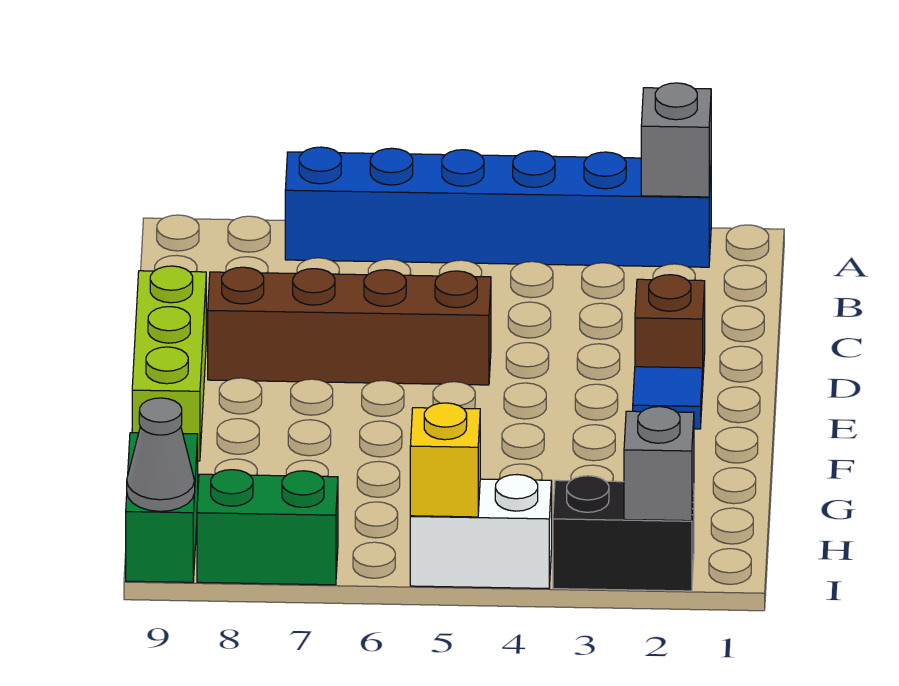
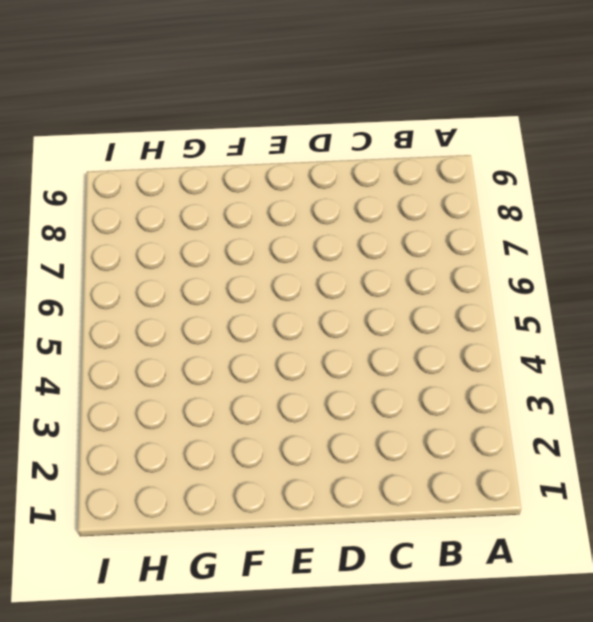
none -> blue 1x6 brick [285,147,711,267]
none -> brown 1x1 brick [635,275,705,373]
none -> brown 1x4 brick [208,267,491,385]

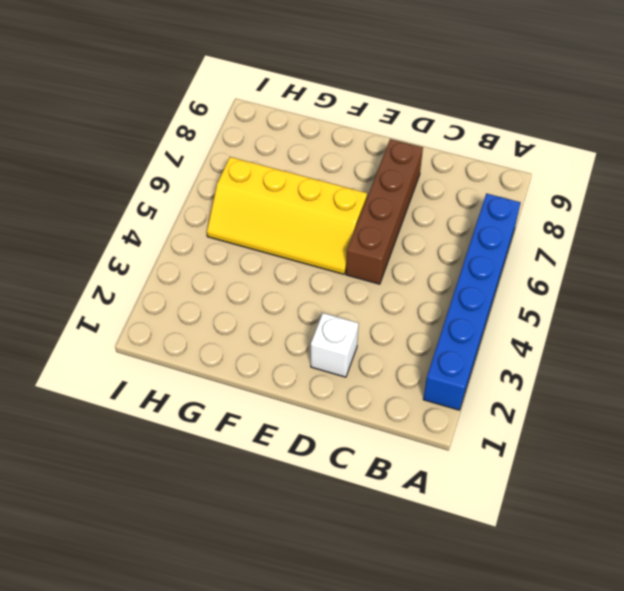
white 1x1 brick [311,313,358,377] -> brown 1x1 brick [635,275,705,373]
yellow 2x4 slope [207,157,367,274] -> none
none -> lime 1x3 brick [132,266,206,461]
none -> blue 1x1 tile [633,367,703,429]
none -> green 1x2 brick [126,433,198,582]

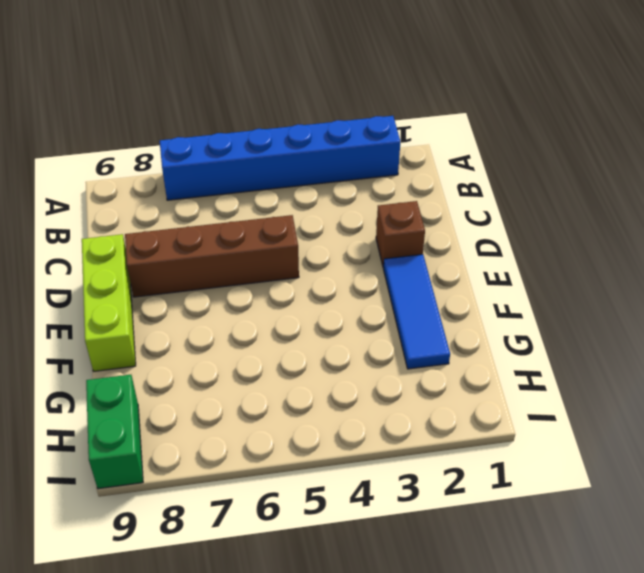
blue 1x3 tile [384,254,450,369] -> blue 1x1 tile [633,367,703,429]
none -> black 1x2 brick [553,476,694,591]
none -> white 1x2 brick [410,475,552,588]
none -> green 1x2 brick [197,470,338,585]

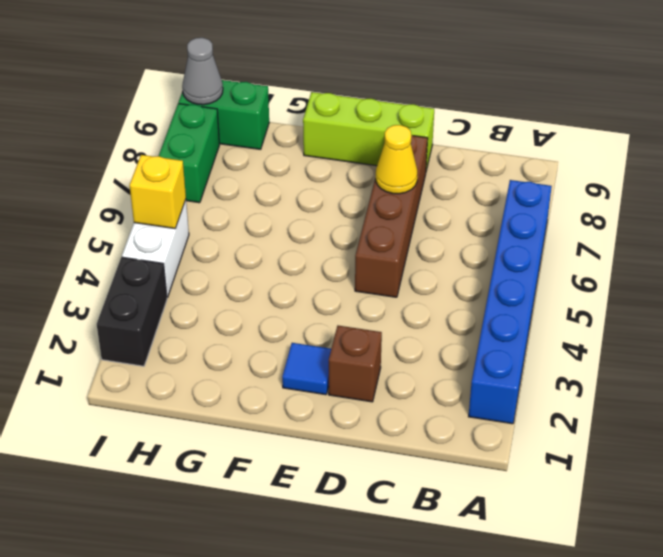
yellow 1x1 cone [376,125,417,194] -> none
none -> grey 1x1 brick [641,83,711,197]
none -> grey 1x1 brick [624,407,694,521]

